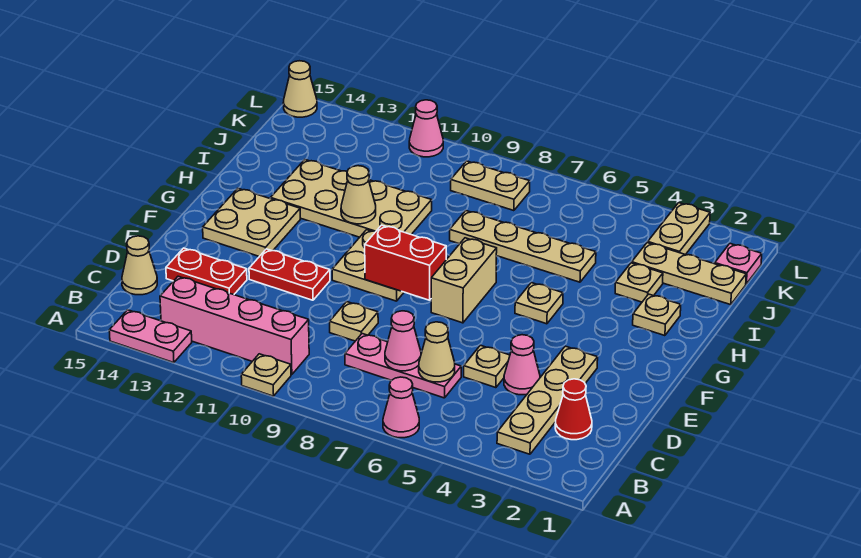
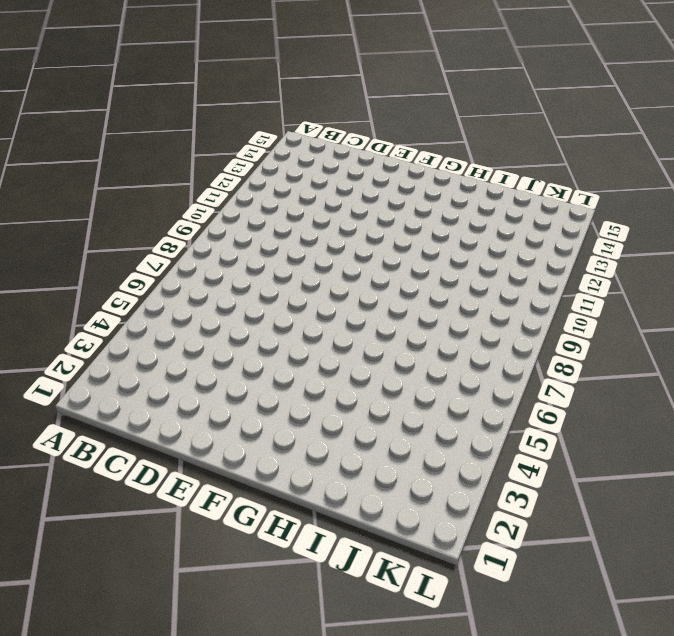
none -> pink 1x1 cone [383,377,419,438]
none -> tan 1x1 plate [241,354,291,396]
none -> pink 1x2 plate [109,310,192,363]
none -> tan 1x4 plate [497,346,598,454]

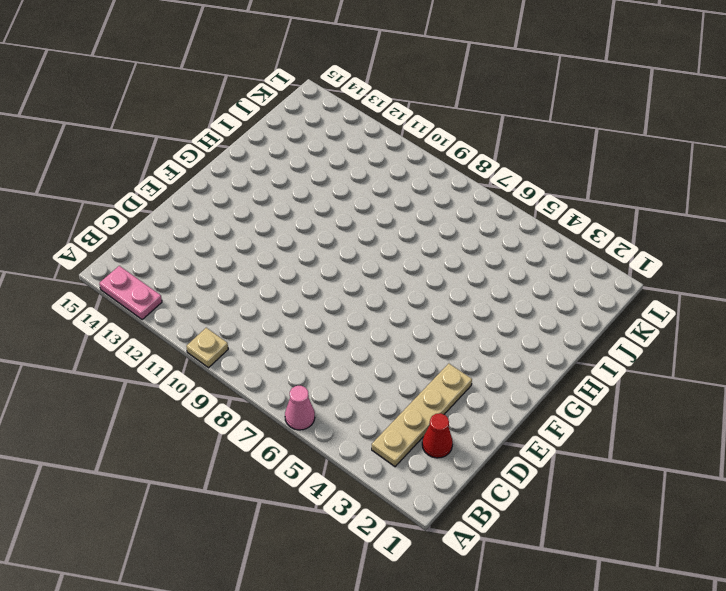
none -> pink 1x4 brick [160,276,309,375]
none -> pink 1x3 plate [345,334,461,398]
none -> tan 1x1 cone [122,236,157,295]
none -> pink 1x1 cone [504,335,540,395]

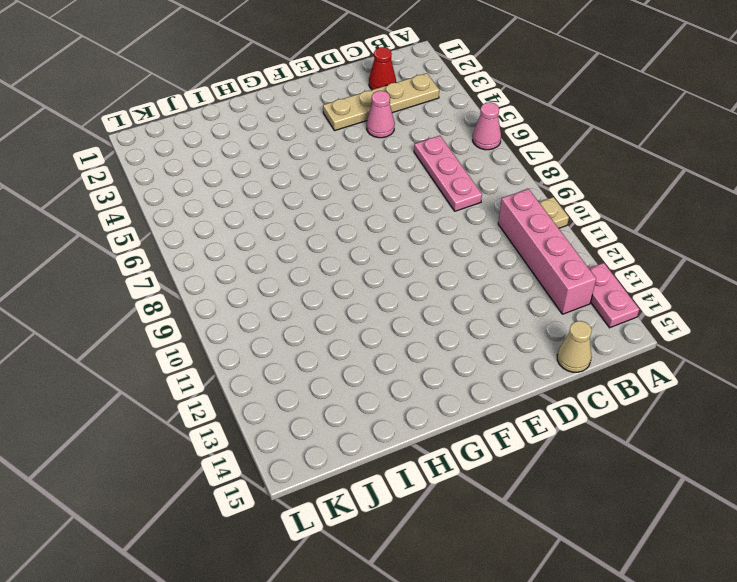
none -> tan 1x1 plate [464,345,510,388]
none -> tan 1x1 plate [330,302,378,341]
none -> red 1x2 plate [166,248,247,295]
none -> red 1x2 plate [249,249,330,300]

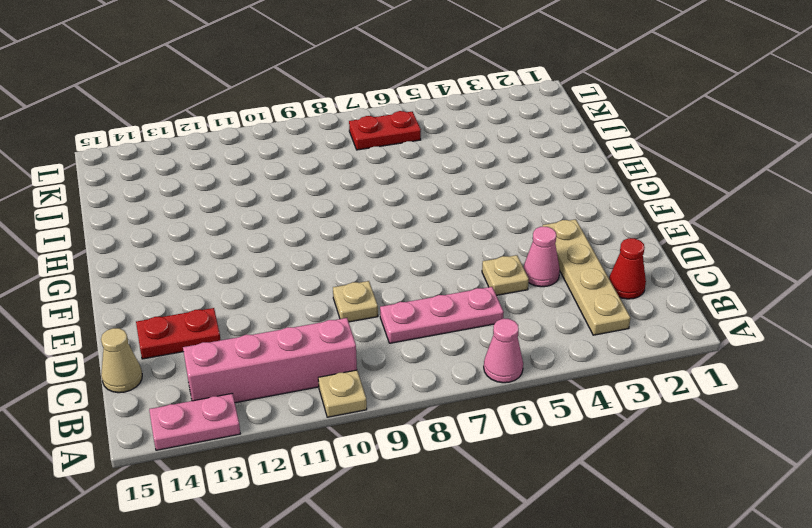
red 1x2 plate [349,111,421,150] -> red 1x2 plate moved to [249,249,330,300]
none -> tan 1x2 brick [431,238,497,323]
none -> tan 2x2 plate [332,230,404,301]
none -> tan 2x2 plate [203,188,300,256]
none -> tan 1x1 plate [515,283,563,324]

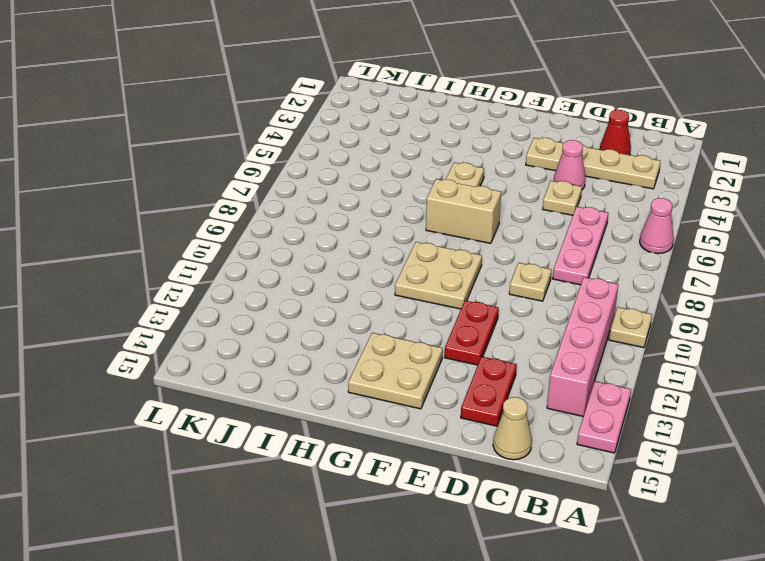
none -> tan 1x1 plate [633,294,681,336]
none -> tan 2x4 plate [271,160,432,237]
none -> tan 1x1 plate [615,263,663,302]
none -> tan 1x4 plate [450,211,596,282]

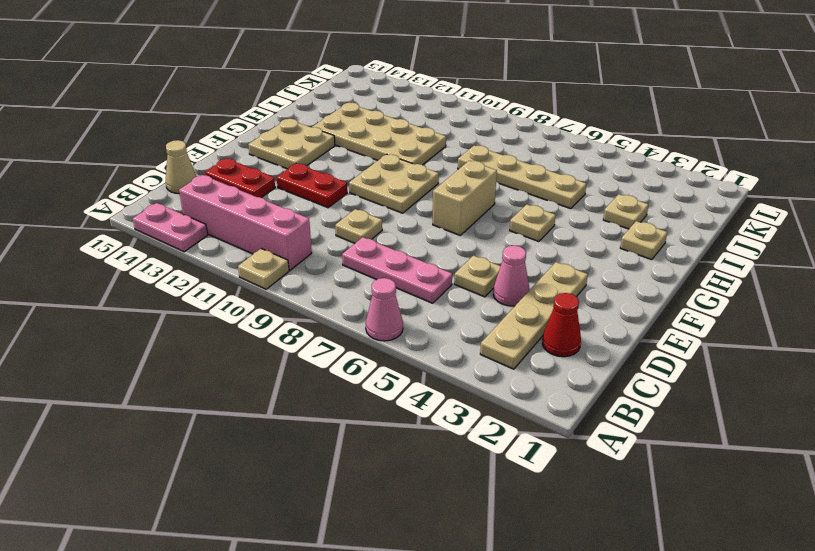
none -> tan 1x3 plate [632,243,746,305]
none -> pink 1x1 plate [715,244,762,284]
none -> tan 1x2 plate [648,203,710,255]
none -> tan 1x2 plate [451,161,530,211]

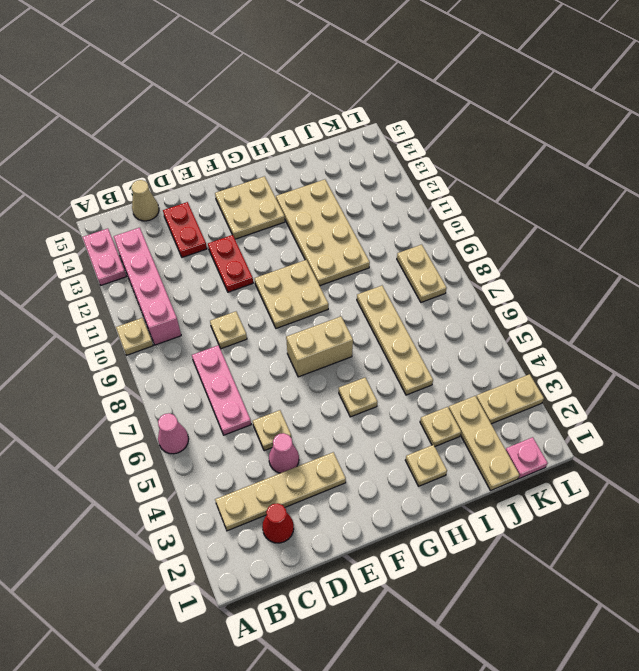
none -> pink 1x1 cone [409,100,443,157]
none -> tan 1x1 cone [283,61,317,117]
none -> tan 1x1 cone [419,322,455,382]
none -> pink 1x1 cone [385,311,421,371]

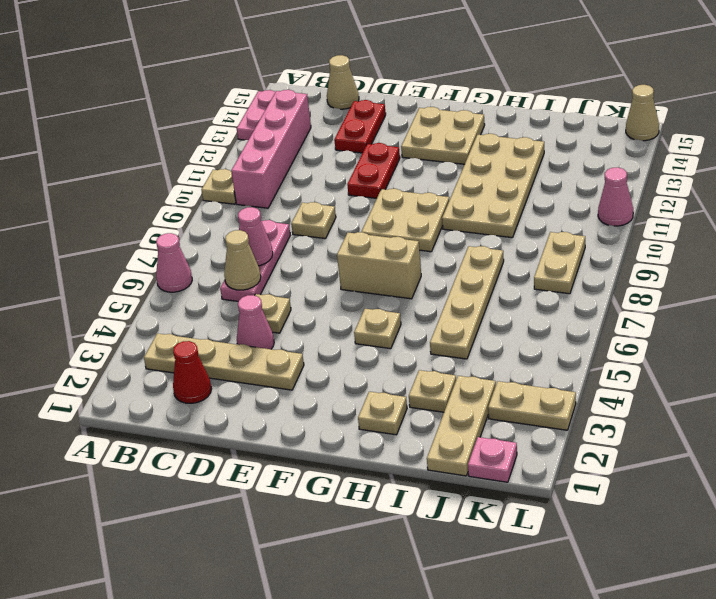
none -> red 1x2 brick [365,225,446,300]
none -> tan 1x1 cone [341,166,376,224]

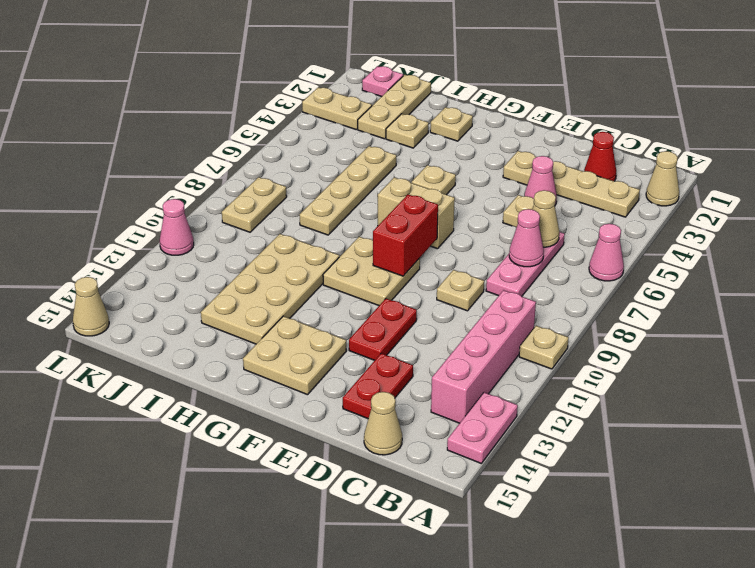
tan 1x1 cone [646,151,679,206] -> tan 1x1 cone moved to [341,166,376,224]

